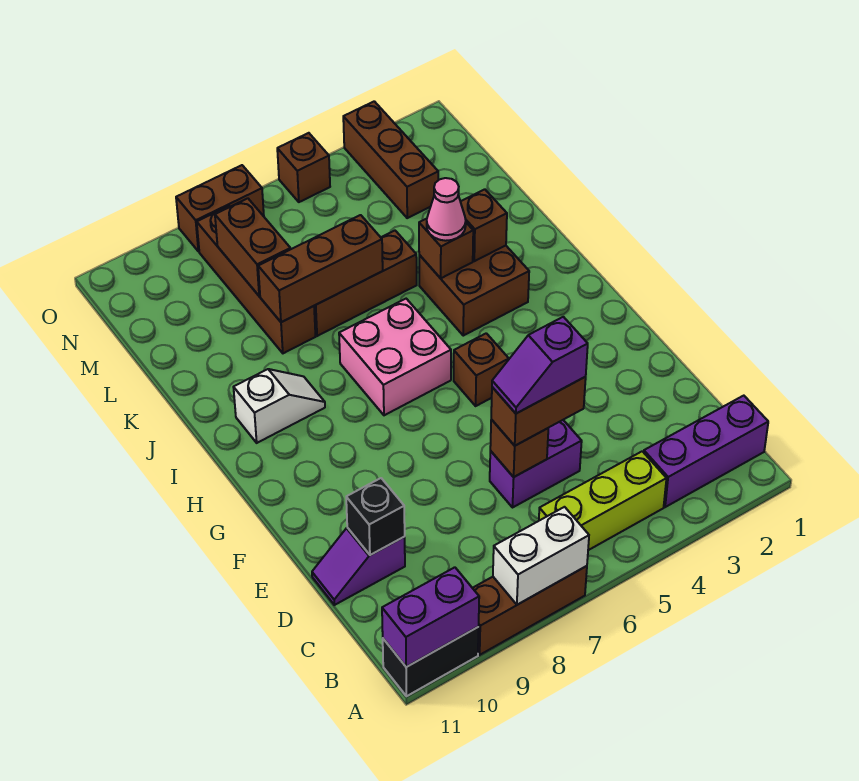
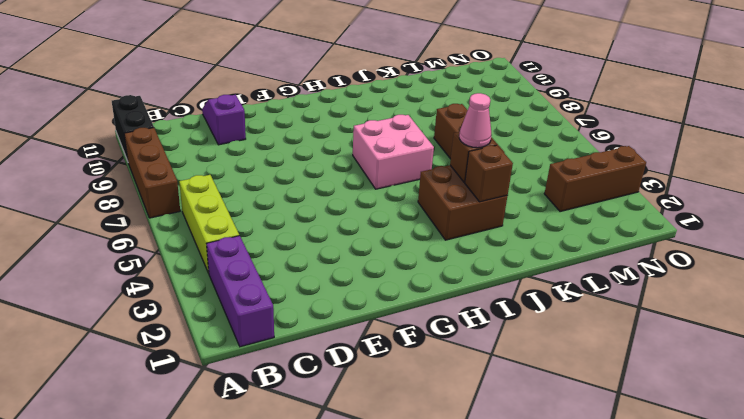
none -> purple 1x2 brick [490,420,582,507]
none -> brown 1x1 brick [454,333,509,406]
none -> white 1x2 slope [233,369,325,443]

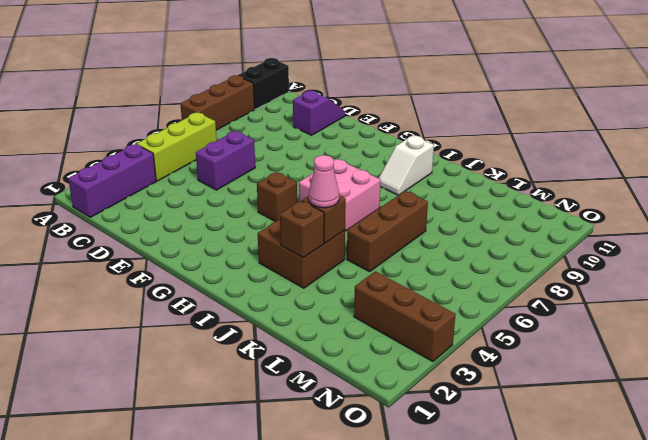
none -> brown 1x4 brick [197,206,316,353]
none -> brown 1x1 brick [277,133,330,202]
none -> brown 1x2 brick [176,165,264,252]

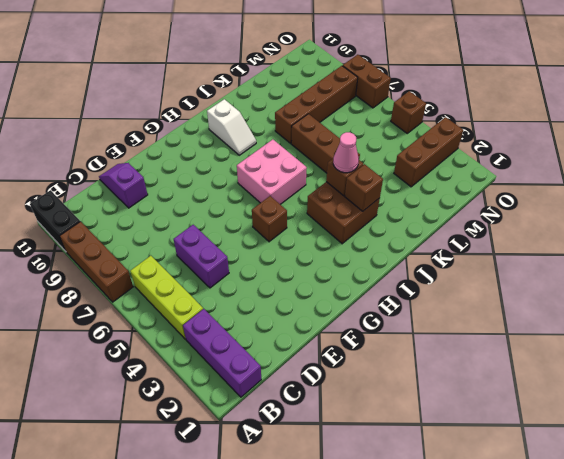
none -> white 1x2 brick [493,507,589,605]
none -> purple 1x2 brick [382,567,479,667]
none -> brown 1x1 brick [490,420,548,477]

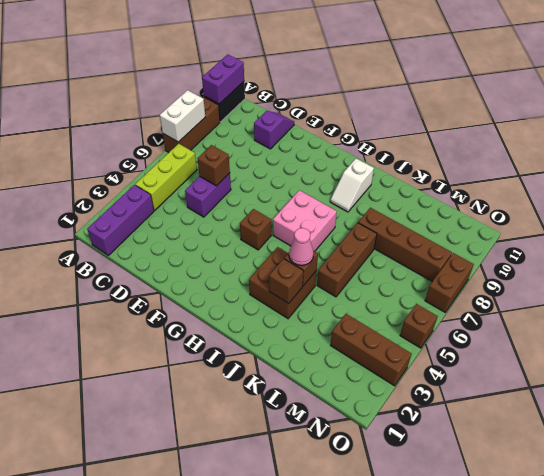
none -> black 1x1 brick [346,478,405,555]
none -> brown 1x3 brick [258,215,383,322]
none -> brown 1x2 brick [215,198,291,296]

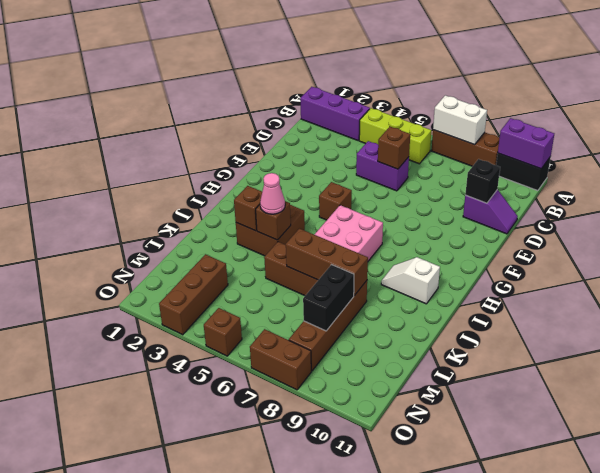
black 1x2 brick [303,265,354,331] -> brown 1x2 brick [215,198,291,296]
none -> brown 1x2 brick [491,377,586,446]
none -> purple 1x2 slope [492,317,588,414]

